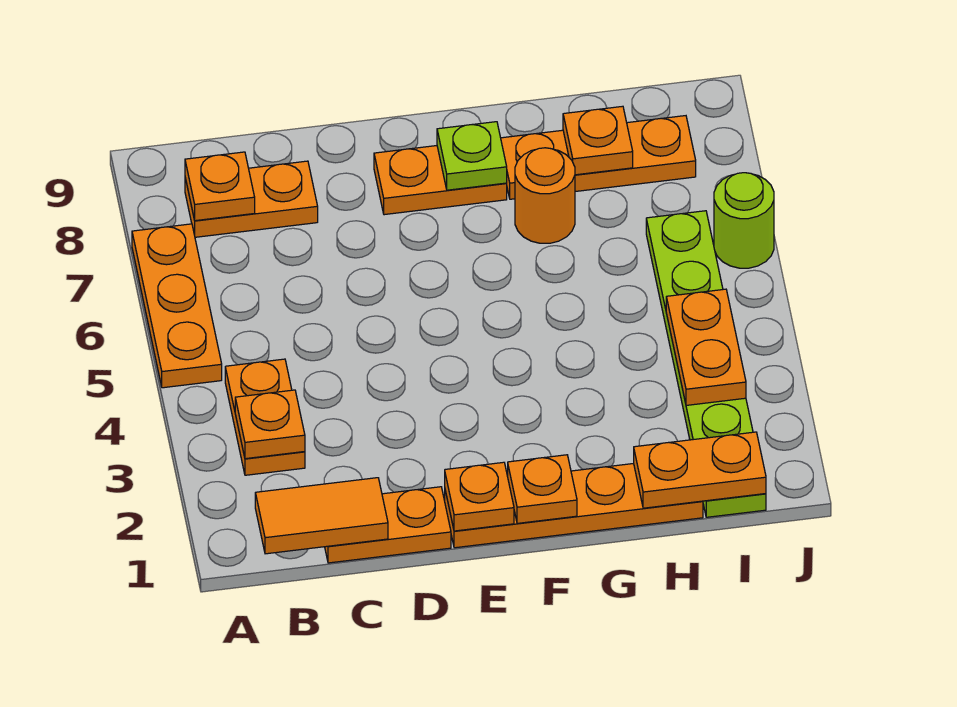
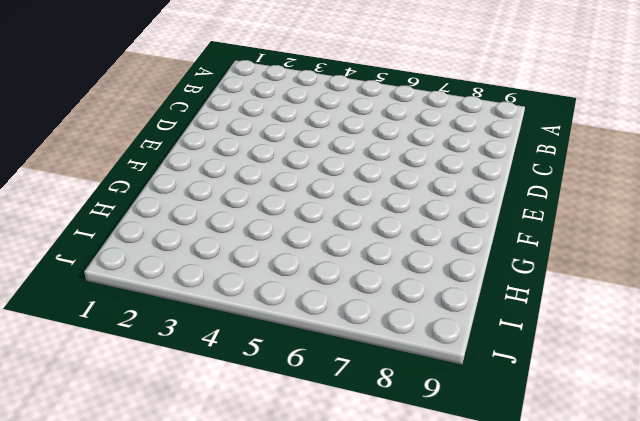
none -> orange 1x3 plate [132,224,222,388]
none -> orange 1x2 plate [225,359,305,475]
none -> orange 1x2 plate [185,161,318,237]

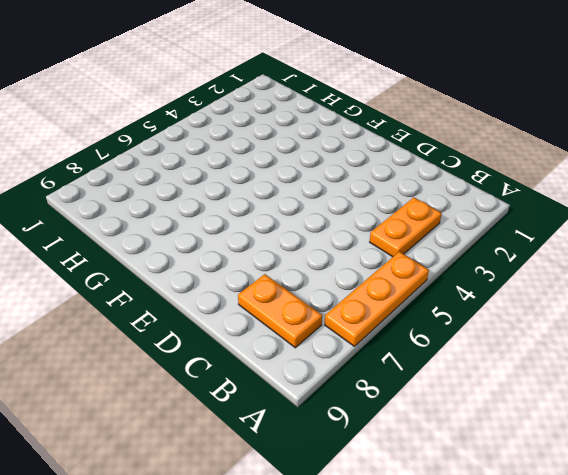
none -> orange 1x2 plate [325,487,451,563]
none -> orange 1x4 plate [445,463,703,548]
none -> orange 1x2 plate [374,146,507,215]

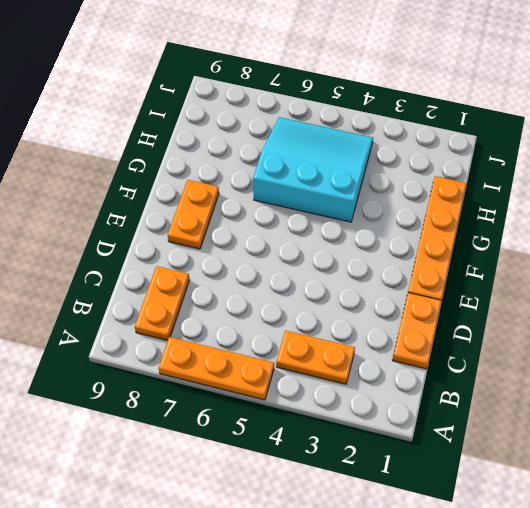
cyan 3x3 slope [253,117,373,222] -> lime 1x6 plate [646,211,766,517]
none -> orange 1x1 round brick [515,148,575,243]
none -> orange 1x3 plate [501,116,696,199]
none -> lime 1x1 round brick [714,173,774,268]

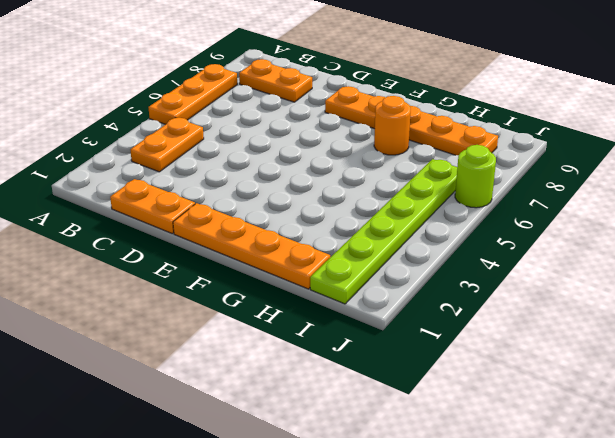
none -> orange 1x2 tile [255,478,388,554]
none -> orange 1x1 plate [235,390,305,459]
none -> orange 1x1 plate [185,152,255,221]

